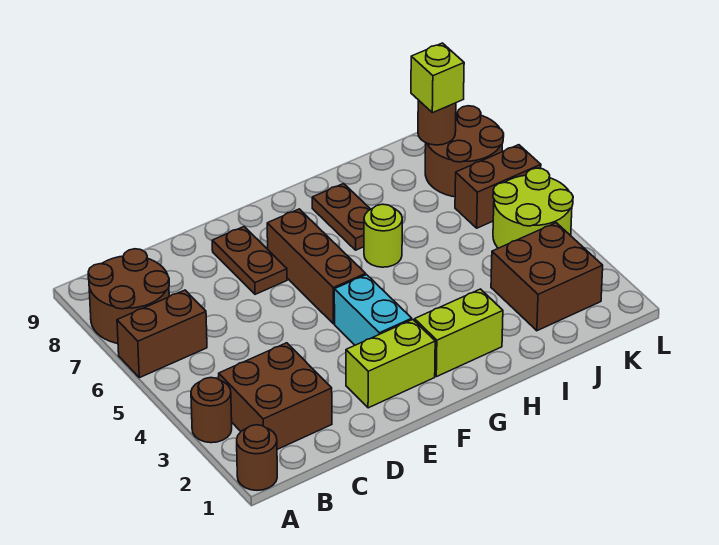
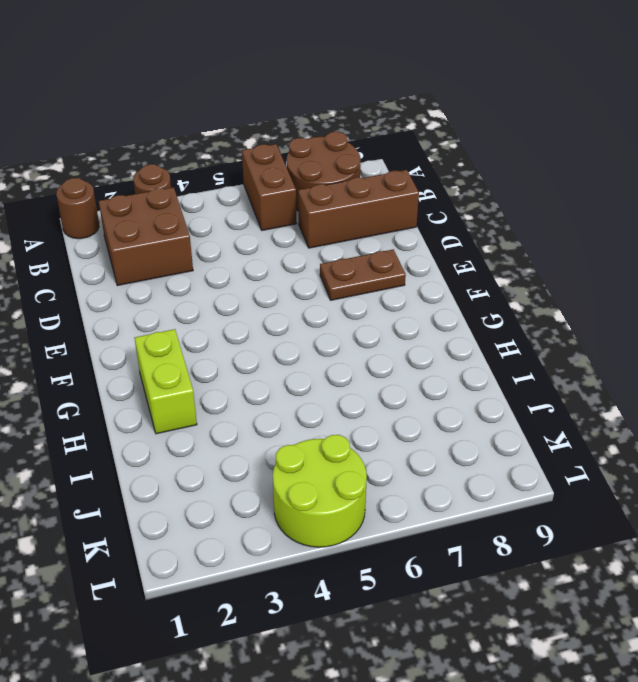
brown 1x3 brick [298,170,419,248] -> brown 1x3 brick moved to [267,209,366,324]
none -> lime 1x2 brick [346,320,435,408]
none -> cyan 1x2 brick [334,275,412,345]
none -> lime 1x1 round brick [364,204,402,267]

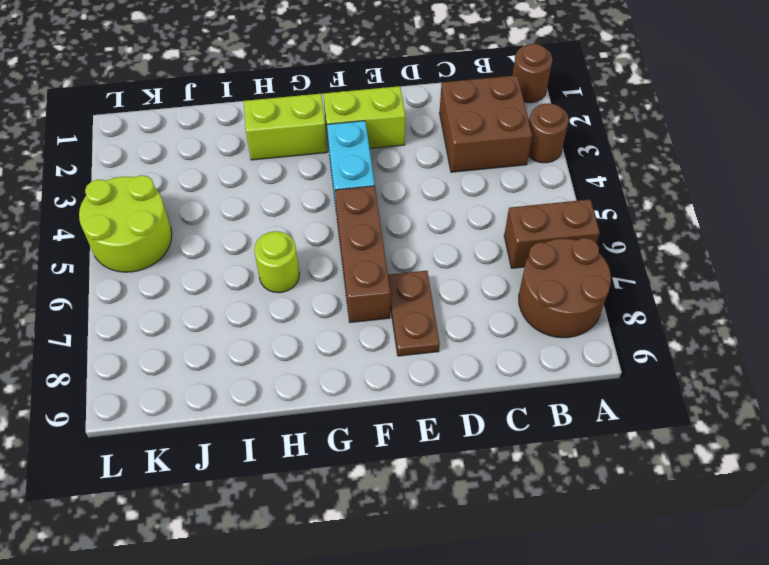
none -> brown 1x2 plate [312,184,371,250]
none -> brown 2x2 brick [491,223,603,331]
none -> brown 1x2 brick [455,145,541,228]

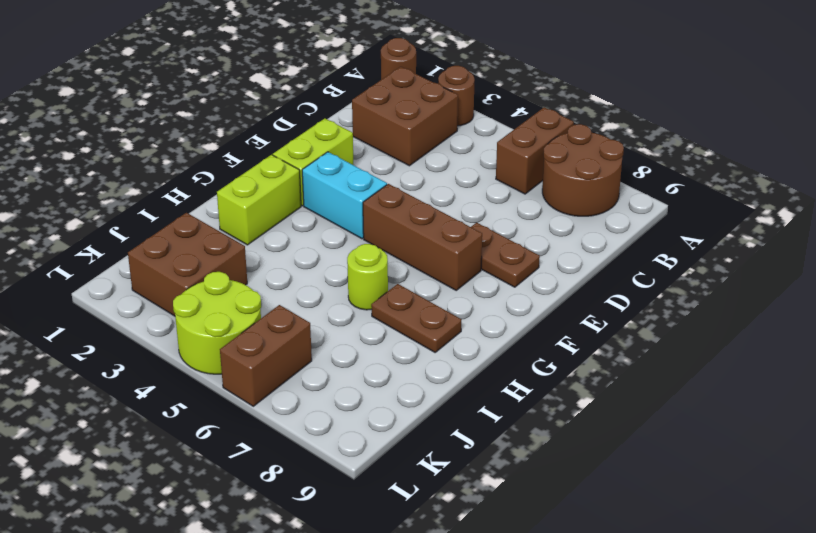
none -> brown 2x2 round brick [425,106,504,197]
none -> brown 1x1 round brick [418,100,456,145]
none -> lime 1x1 brick [411,43,464,113]

